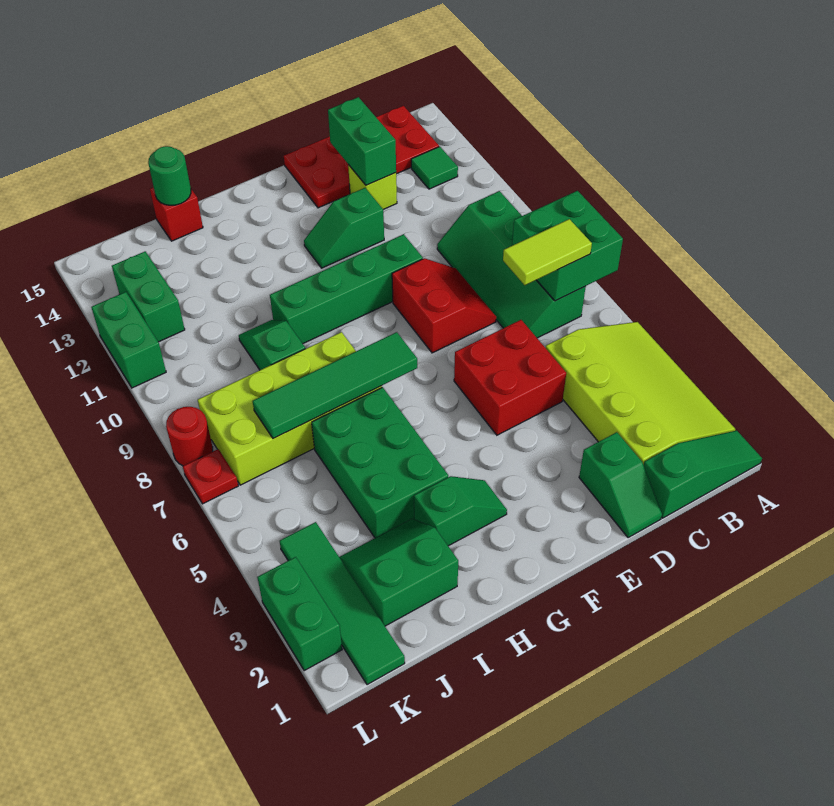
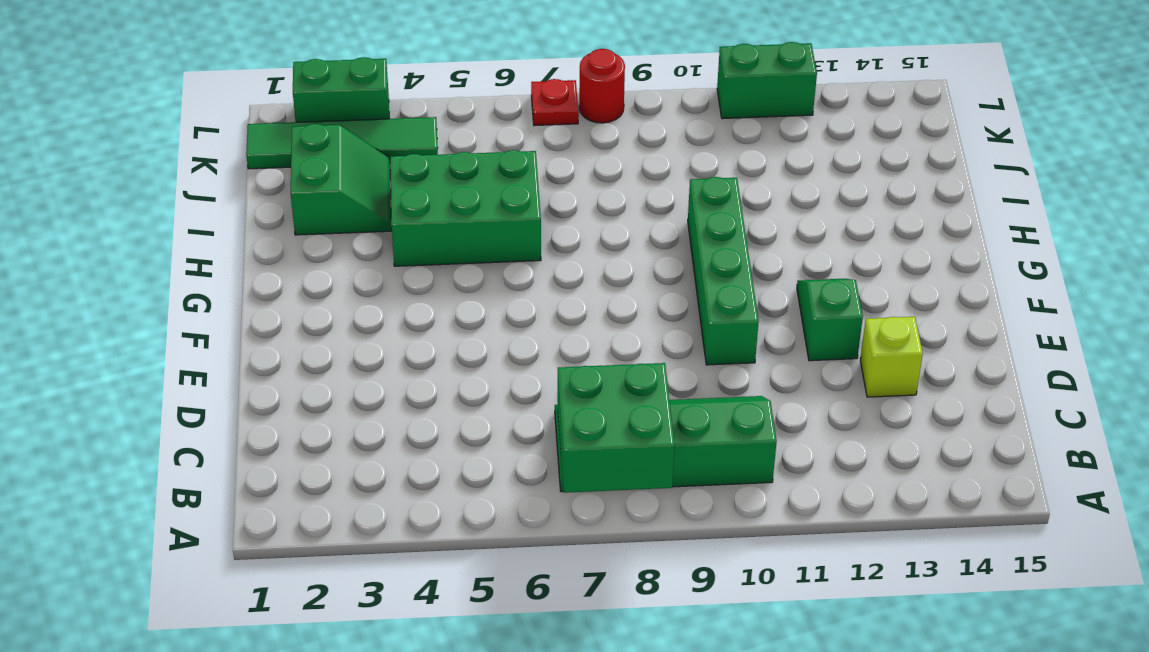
none -> green 1x3 slope [644,430,762,518]
none -> lime 3x4 slope [545,322,735,465]
none -> green 1x1 tile [411,147,458,189]

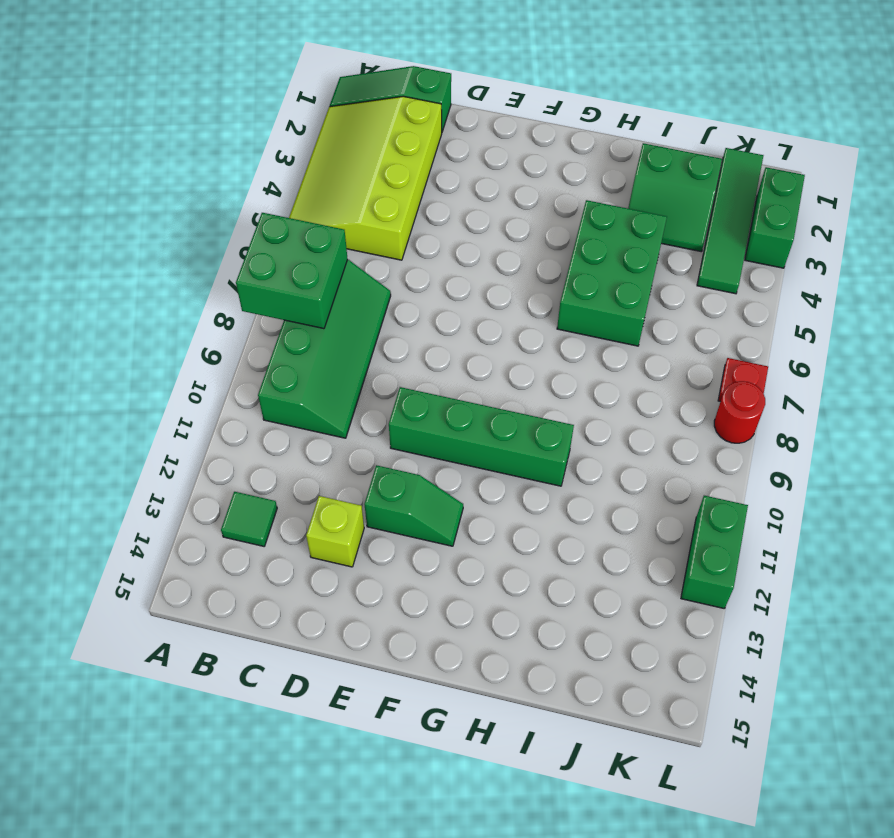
none -> red 2x4 plate [284,106,439,208]
none -> green 1x2 slope [579,432,662,538]
none -> red 2x2 brick [454,320,566,435]

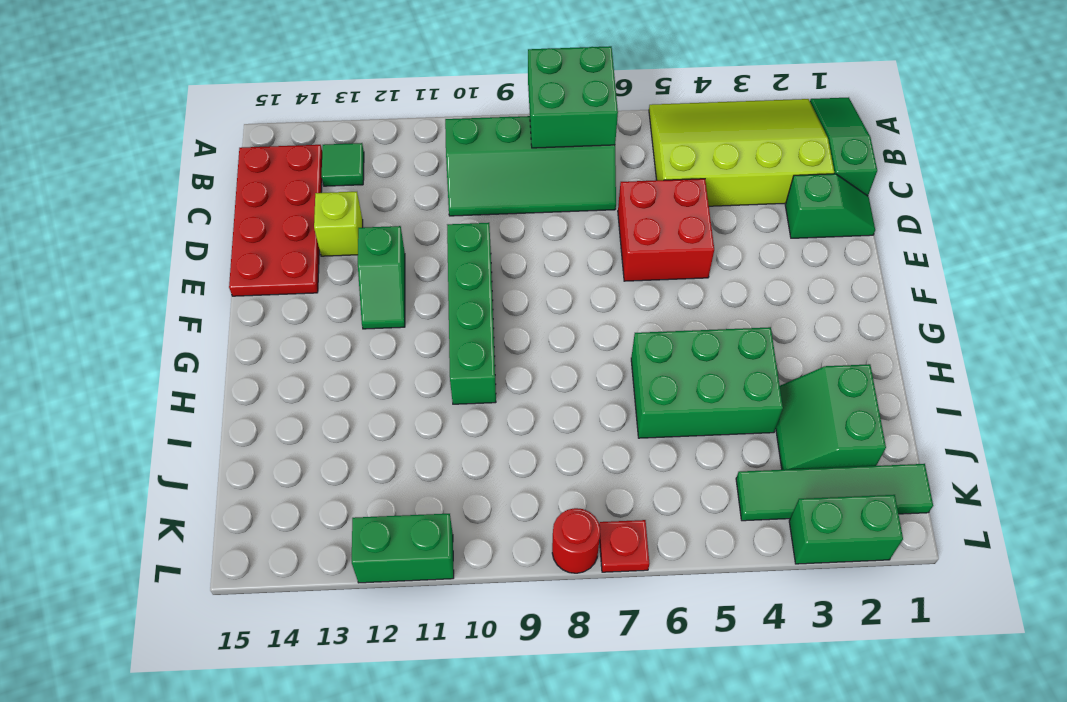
none -> red 2x2 slope [392,258,496,353]
none -> green 1x2 slope [414,476,507,546]
none -> lime 2x4 brick [198,332,382,485]

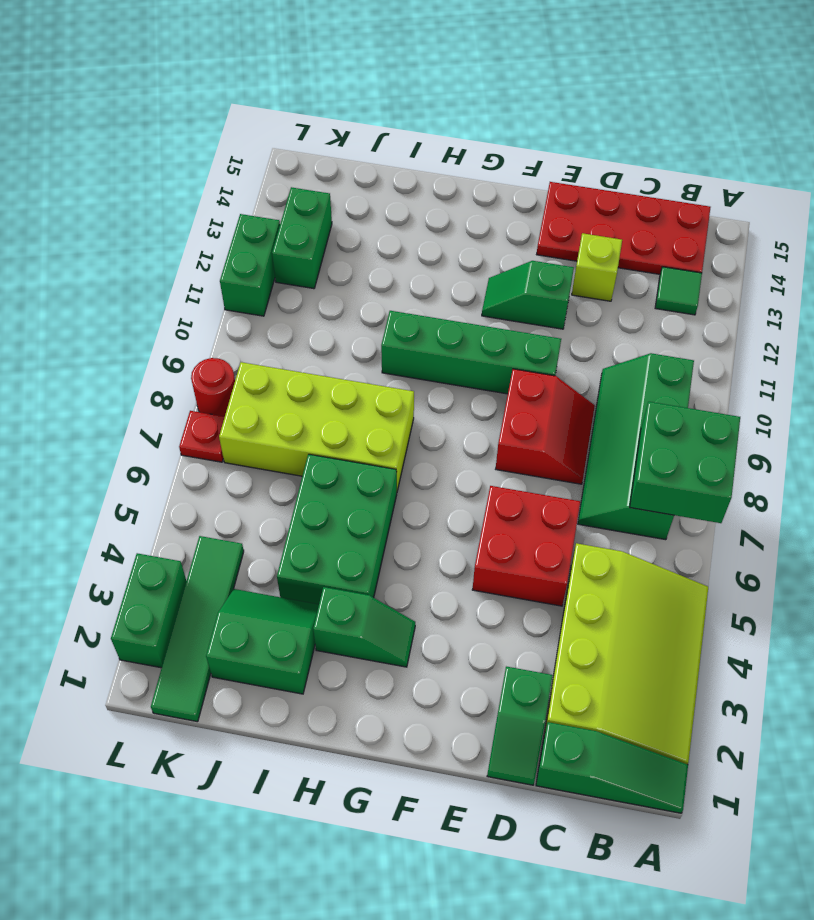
none -> green 1x2 slope [239,320,305,370]
none -> red 1x1 brick [150,187,203,241]
none -> green 1x2 brick [328,97,396,185]

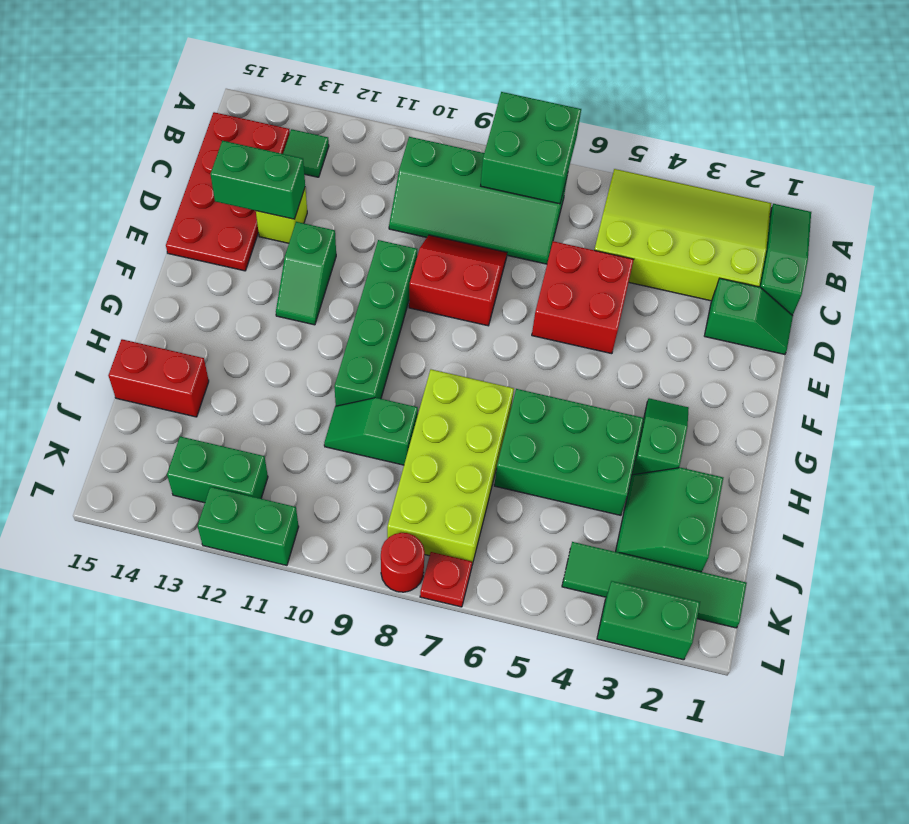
red 1x2 brick [108,339,209,417] -> red 1x1 brick [150,187,203,241]
none -> green 1x4 tile [253,332,417,439]
none -> green 1x1 round brick [148,146,191,205]
none -> lime 1x2 tile [503,219,592,285]

